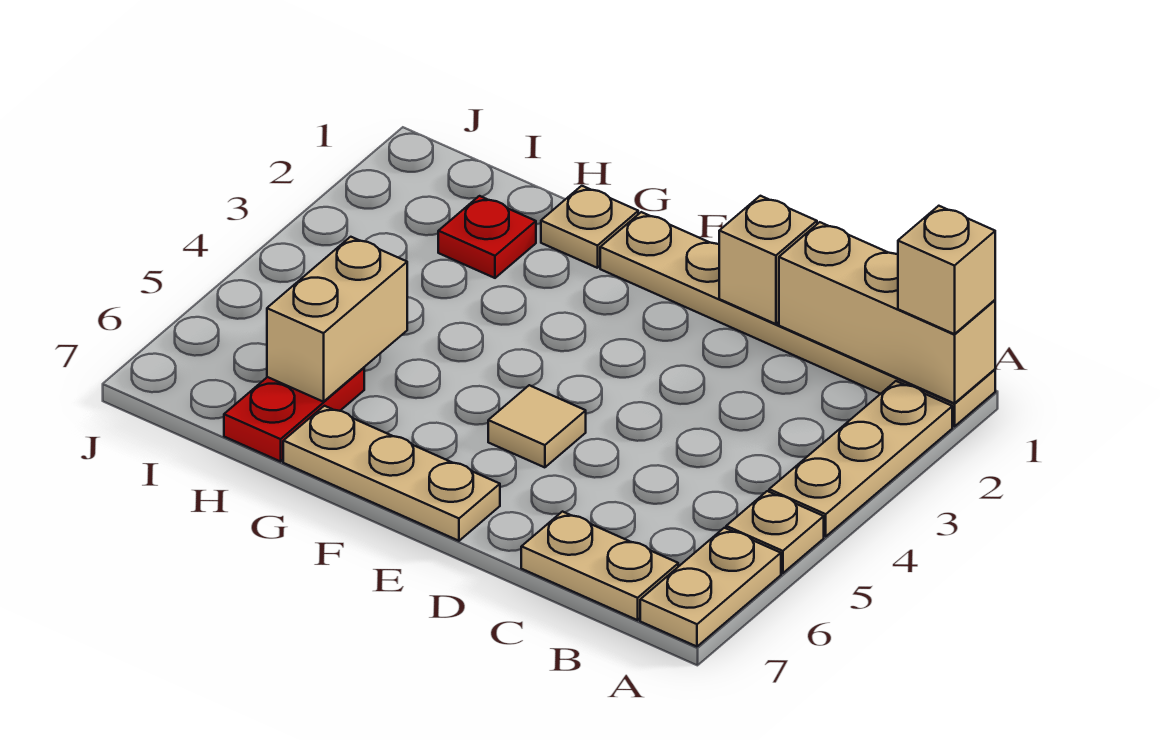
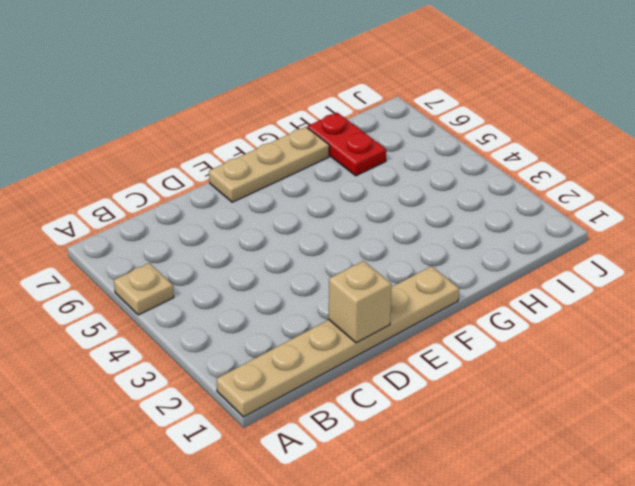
none -> tan 1x3 plate [769,381,952,536]
none -> tan 1x2 plate [640,528,781,647]
none -> tan 1x2 plate [521,512,678,620]

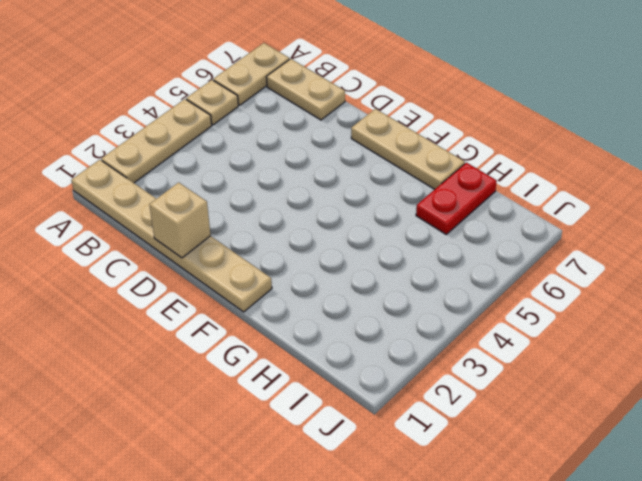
none -> tan 1x1 tile [488,385,586,467]
none -> tan 1x1 plate [541,186,638,268]
none -> red 1x1 plate [438,196,536,278]

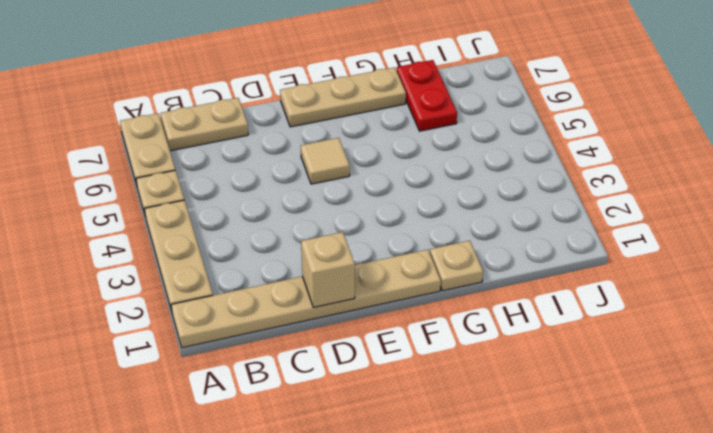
none -> red 1x1 plate [438,196,536,278]
none -> tan 1x3 brick [779,222,995,403]
none -> tan 1x2 brick [267,237,407,402]

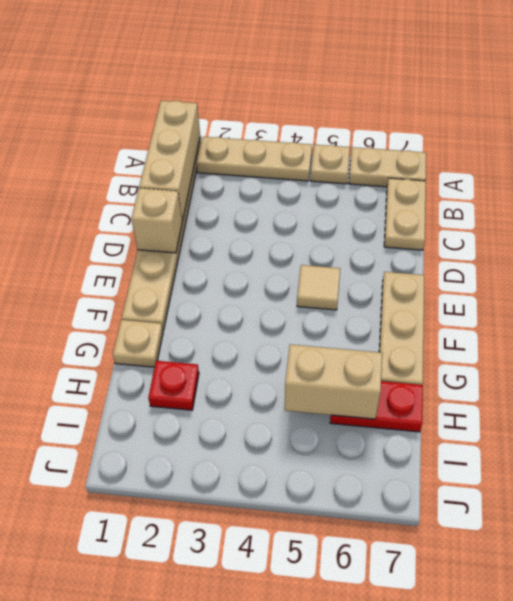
none -> tan 1x1 brick [898,206,995,334]

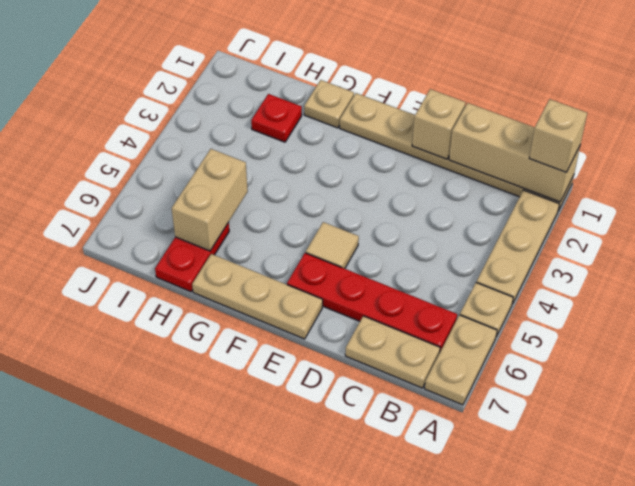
red 1x4 plate [287,253,457,351] -> none

